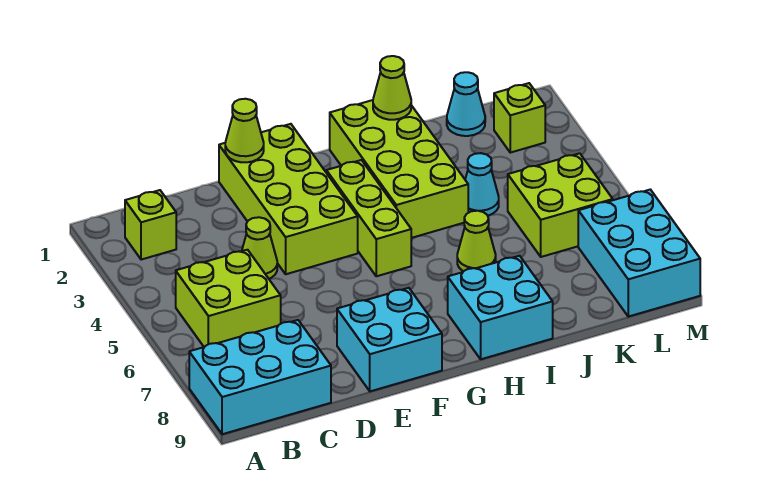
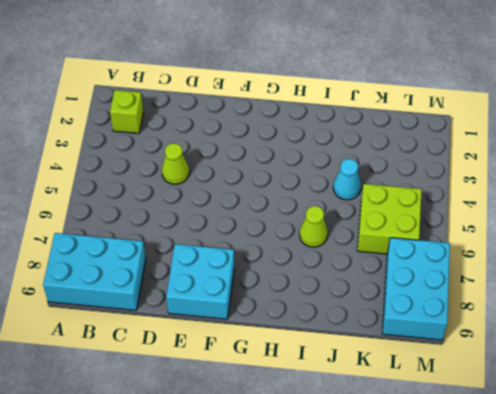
none -> lime 2x2 brick [176,250,281,347]
none -> lime 2x4 brick [219,124,358,274]
none -> lime 1x3 brick [326,160,411,276]

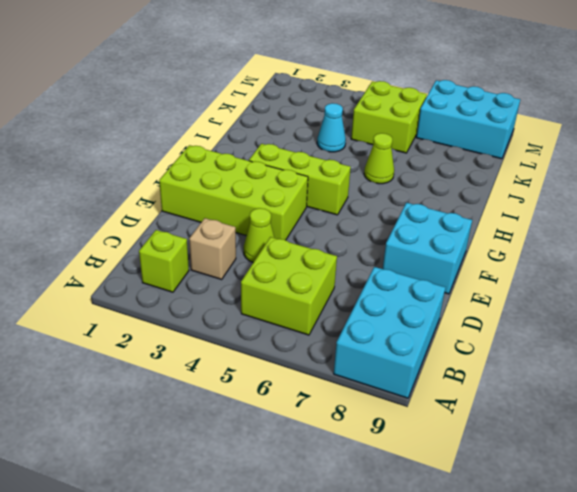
tan 1x1 brick [189,218,236,279] -> none
none -> lime 2x4 brick [330,100,468,238]
none -> cyan 2x2 brick [448,256,553,359]
none -> cyan 1x1 cone [447,72,485,136]

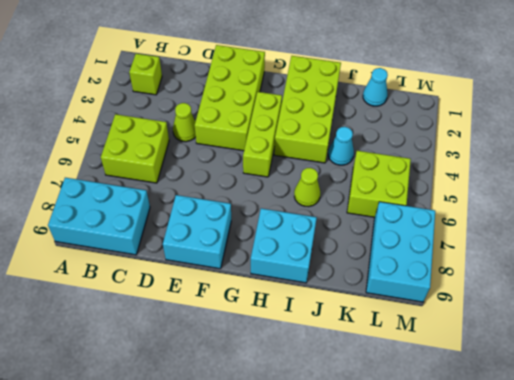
none -> lime 1x1 brick [494,83,545,153]
none -> lime 1x1 cone [225,99,264,162]
none -> lime 1x1 cone [373,56,411,120]

